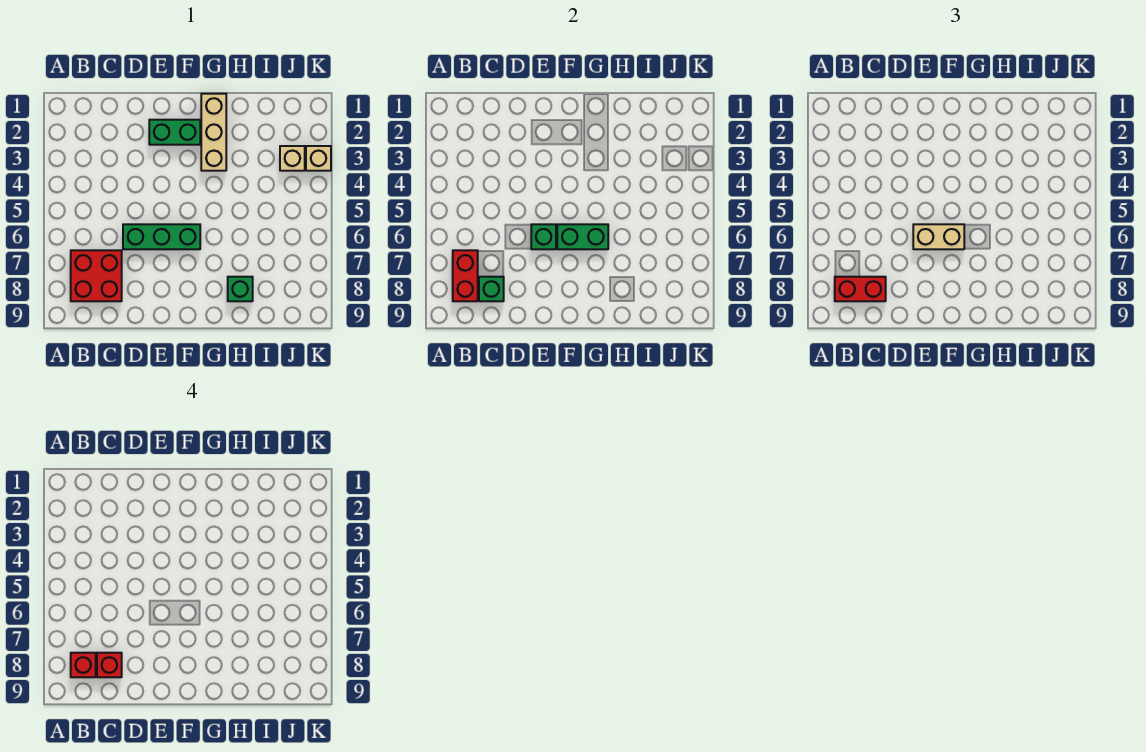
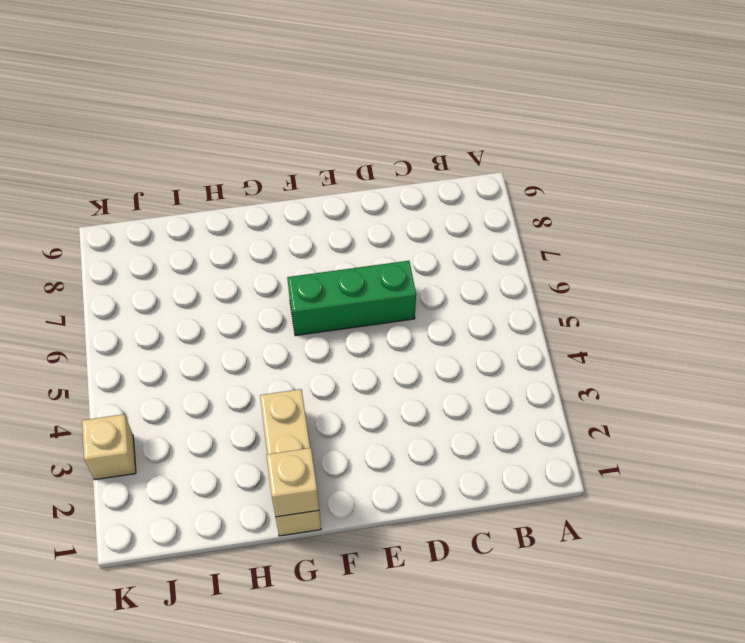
tan 1x1 brick [266,448,319,517] -> tan 1x1 brick moved to [280,146,305,171]
none -> red 2x2 brick [71,250,122,301]
none -> green 1x2 brick [149,120,200,145]
none -> green 1x1 brick [228,277,253,301]

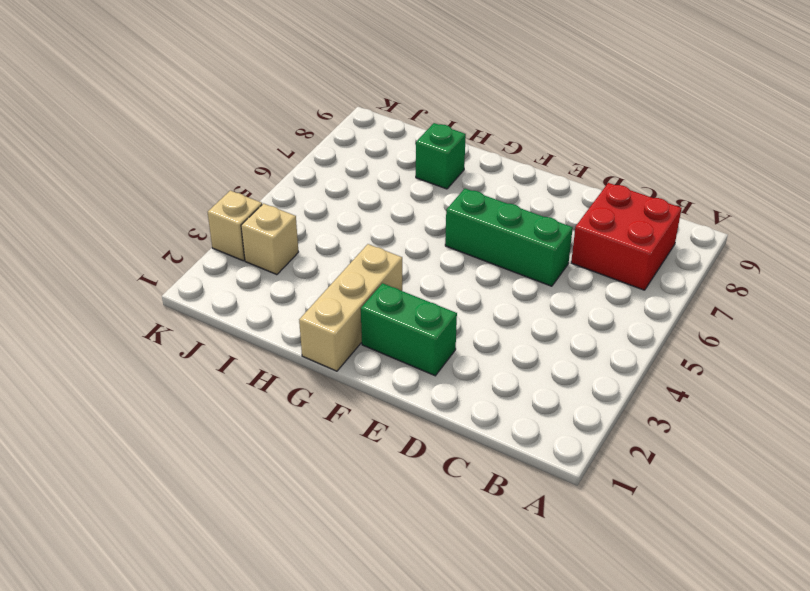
none -> red 1x2 brick [453,250,478,301]
none -> green 1x1 brick [479,277,504,301]
none -> green 1x1 brick [531,224,556,249]

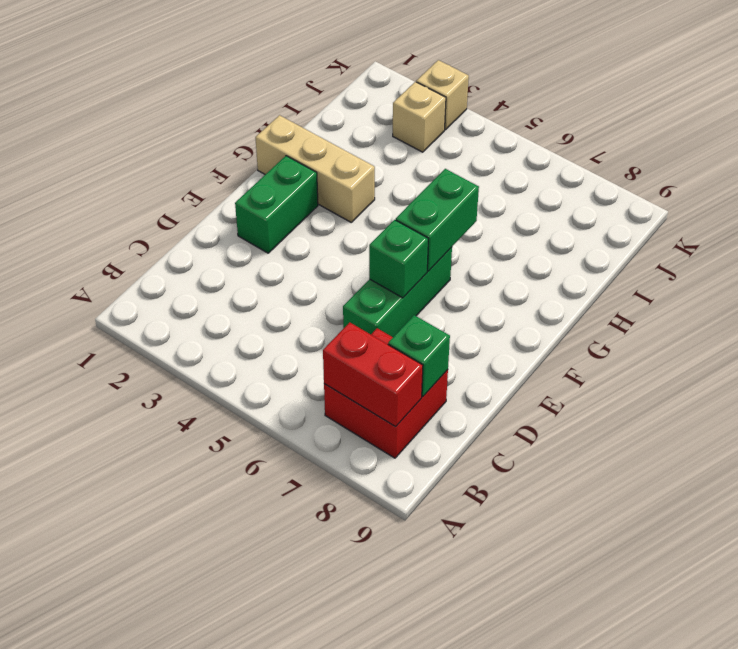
none -> green 1x1 brick [228,277,253,301]
none -> red 1x2 brick [835,277,886,301]
none -> tan 1x2 brick [913,224,964,249]

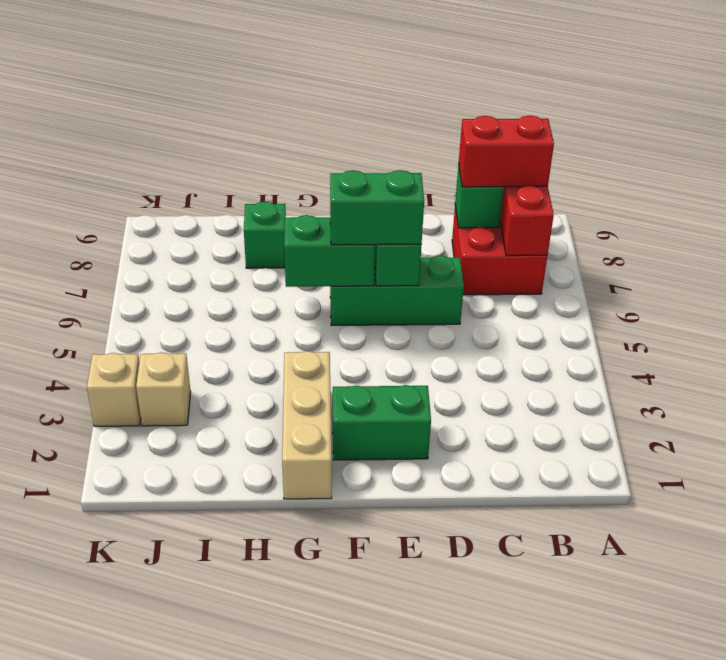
green 1x2 brick [330,170,424,245] -> tan 1x2 brick [913,224,964,249]
none -> red 1x1 brick [71,653,96,677]
none -> red 1x1 brick [97,653,122,677]

